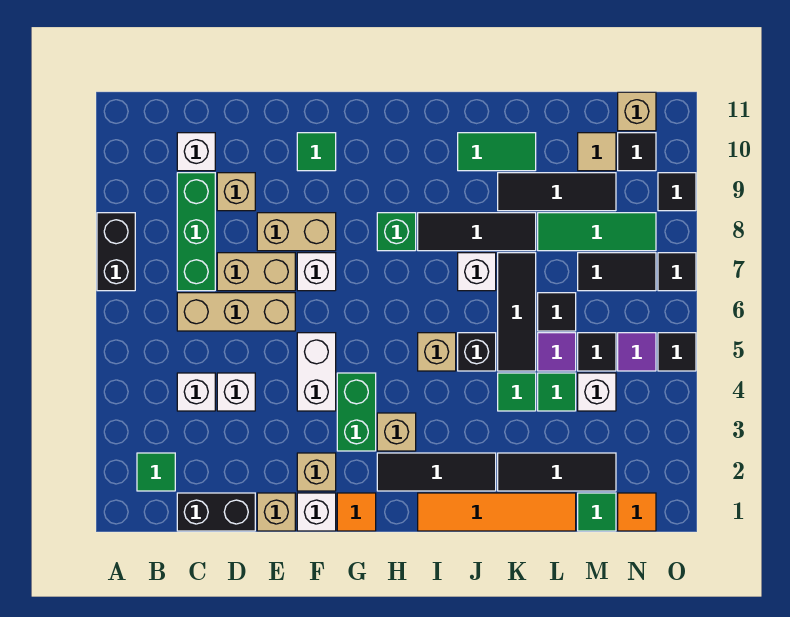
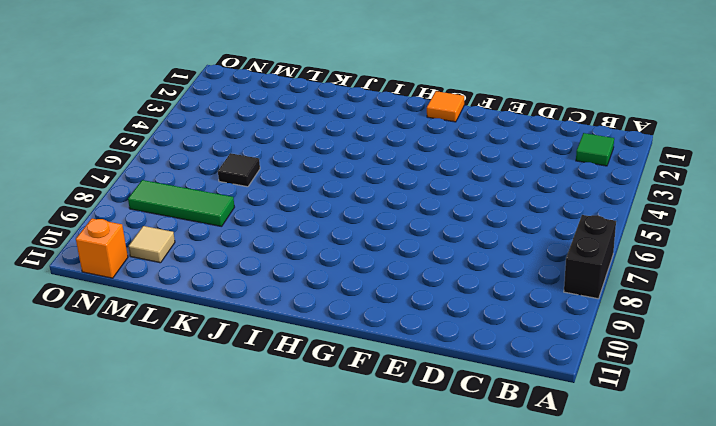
orange 1x1 brick [76,219,128,278] -> tan 1x1 brick [618,92,656,131]
none -> black 1x2 brick [177,493,255,531]
none -> white 1x1 brick [177,373,215,411]
none -> tan 1x3 brick [177,293,295,331]
none -> green 1x3 brick [177,173,215,291]

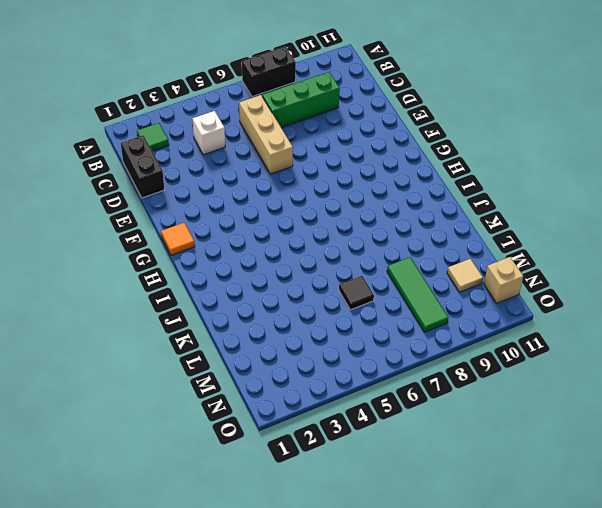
none -> white 1x1 brick [177,133,215,171]
none -> white 1x1 brick [217,373,255,411]
none -> tan 1x2 brick [217,253,295,291]
none -> tan 1x1 brick [217,173,255,211]

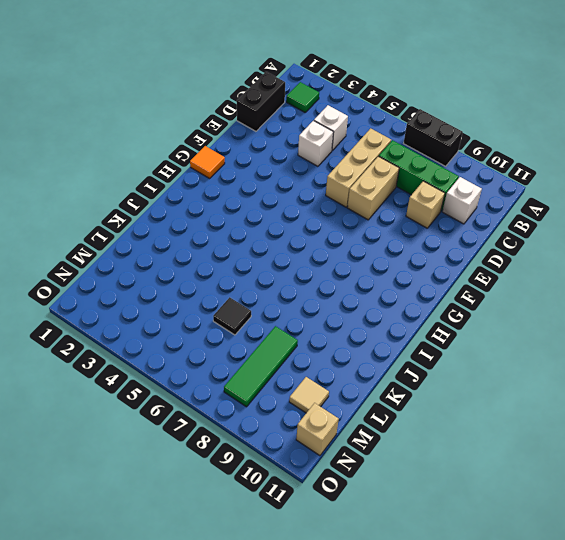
none -> tan 1x1 brick [257,493,295,531]
none -> tan 1x2 brick [257,213,336,251]
none -> white 1x1 brick [297,493,336,531]
none -> tan 1x1 brick [297,453,336,491]

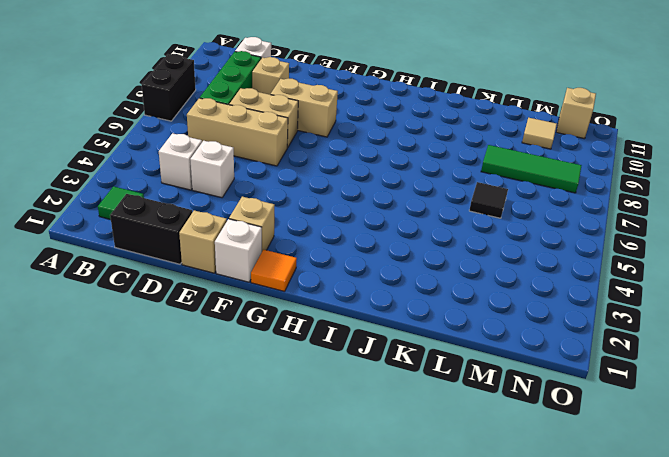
none -> white 1x2 brick [297,333,336,411]
none -> white 1x1 brick [297,253,336,291]
none -> green 1x1 tile [297,133,336,171]
none -> green 1x2 brick [337,373,376,451]

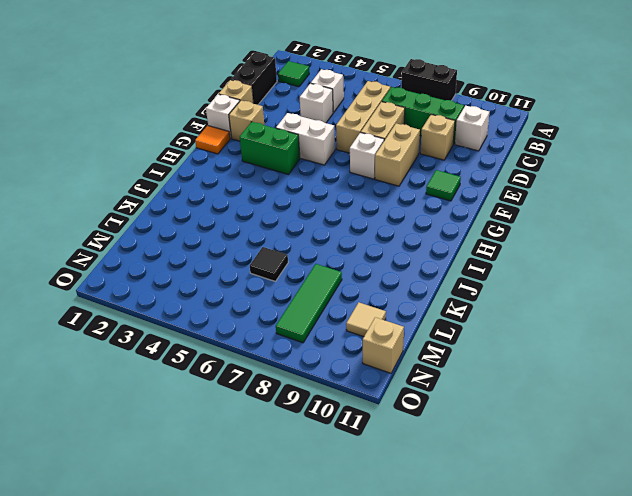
none -> black 1x3 tile [377,453,496,491]
none -> tan 1x1 brick [377,413,416,451]
none -> green 1x1 brick [377,213,416,251]
none -> orange 1x4 tile [418,493,576,531]

